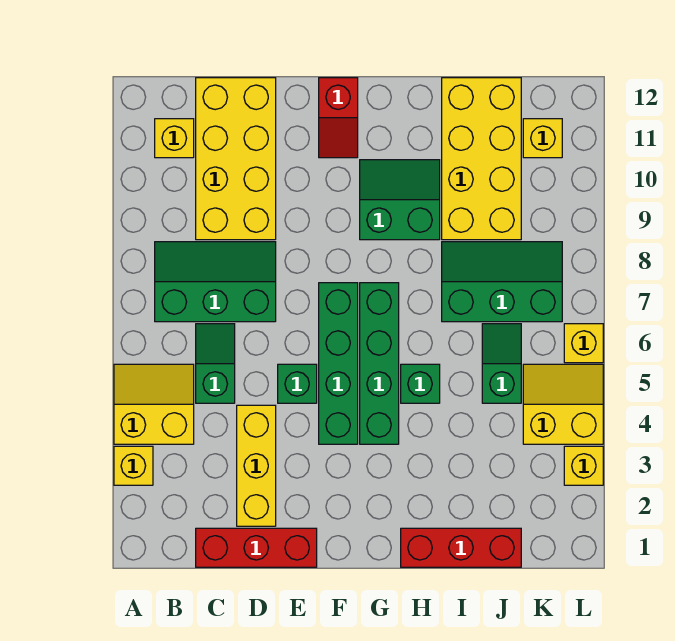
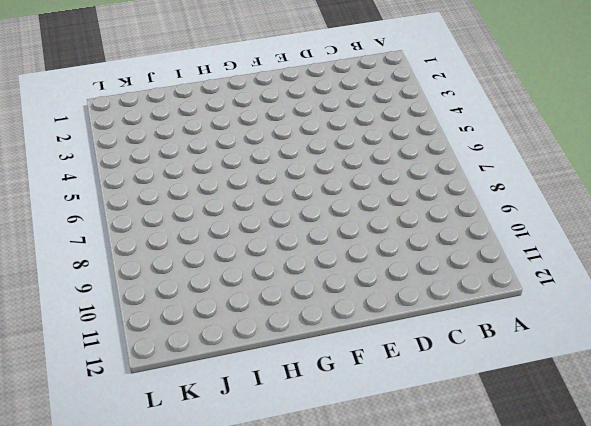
none -> yellow 1x1 brick [114,446,153,485]
none -> yellow 2x2 slope [114,364,194,444]
none -> green 2x3 slope [155,242,276,322]

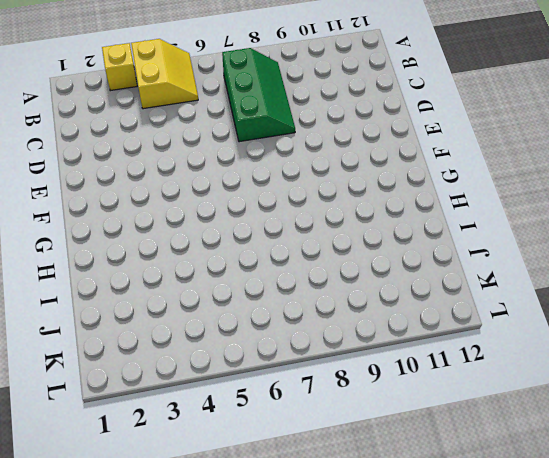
none -> yellow 1x1 brick [155,119,194,158]
none -> red 1x3 brick [196,528,317,567]
none -> green 1x2 slope [196,324,235,403]

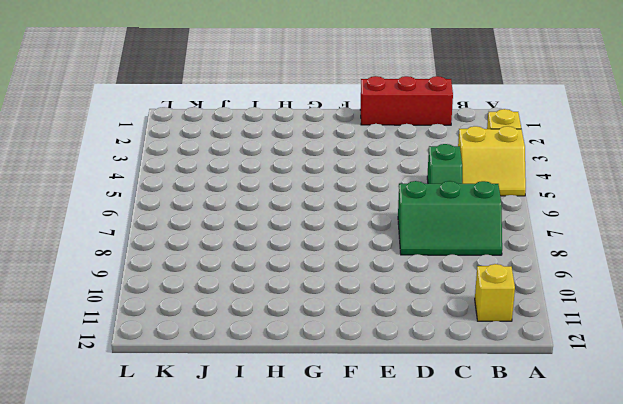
none -> yellow 2x4 brick [196,78,276,240]
none -> yellow 1x3 brick [237,405,276,526]
none -> green 1x1 brick [278,364,317,403]

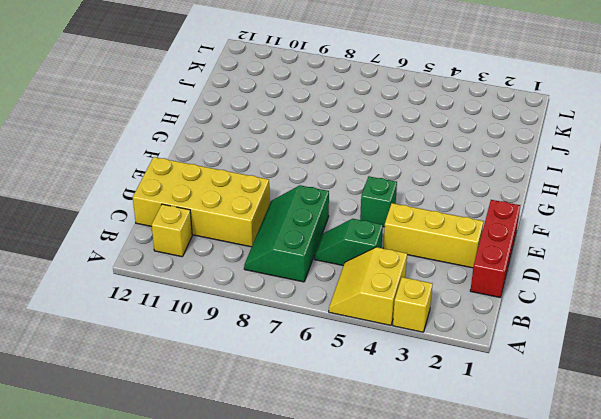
none -> green 1x4 brick [319,283,358,444]
none -> red 1x2 slope [319,78,358,158]
none -> green 1x4 brick [360,283,399,444]

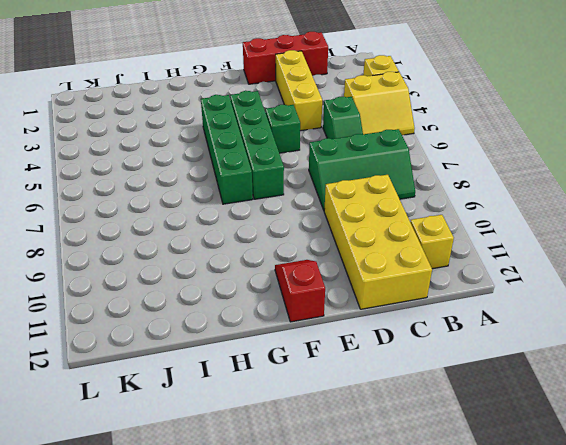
none -> green 2x2 slope [360,160,440,240]
none -> red 1x3 brick [401,528,521,567]
none -> green 1x1 brick [401,364,440,403]

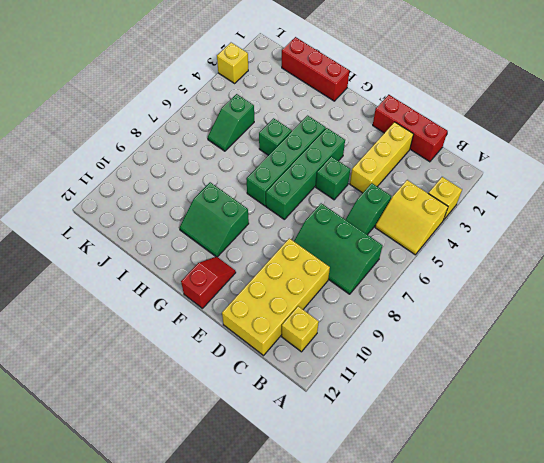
none -> green 2x3 slope [442,242,562,322]
none -> yellow 2x4 brick [442,78,521,240]
none -> yellow 2x2 slope [523,364,603,444]

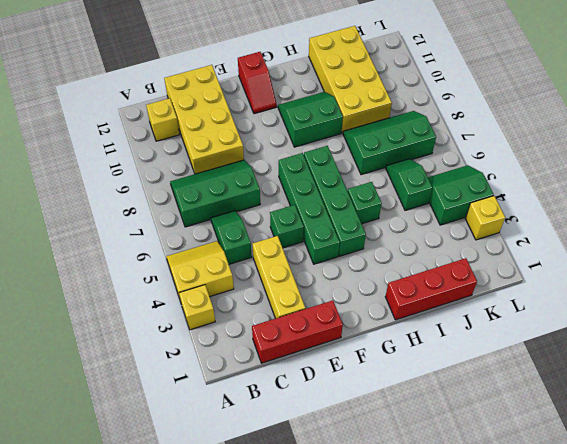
green 2x2 slope [428,165,494,225] -> yellow 2x2 slope [523,364,603,444]
none -> yellow 1x1 brick [523,119,562,158]
none -> yellow 1x1 brick [564,324,603,363]

